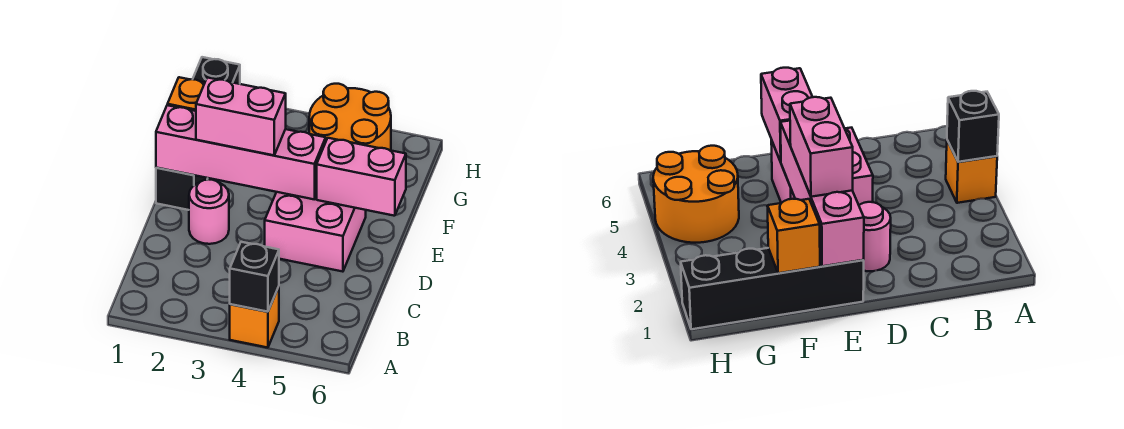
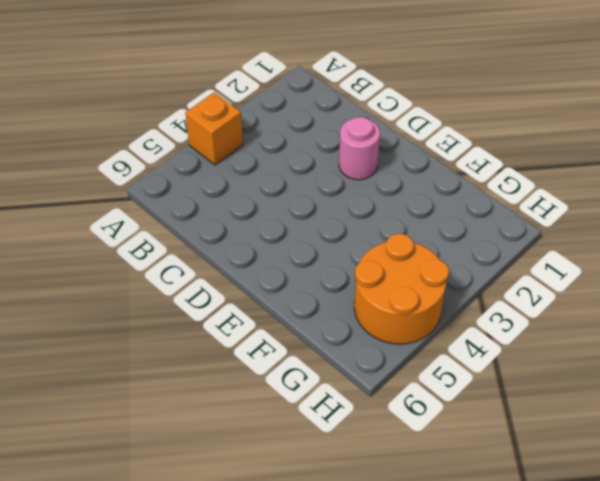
none -> pink 2x2 brick [265,192,366,272]
none -> black 1x4 brick [156,57,240,210]

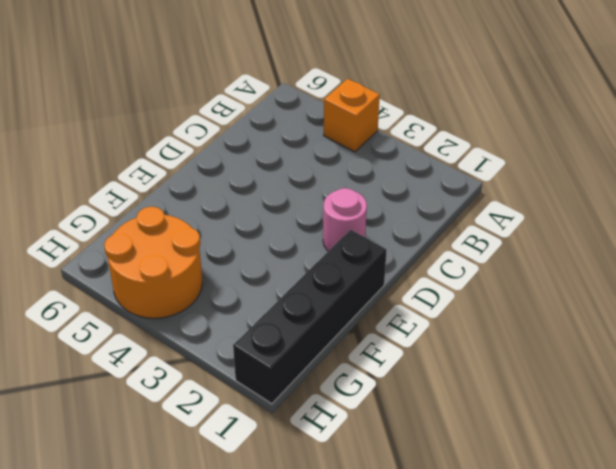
none -> pink 2x2 brick [265,192,366,272]
none -> black 1x1 brick [230,242,279,312]

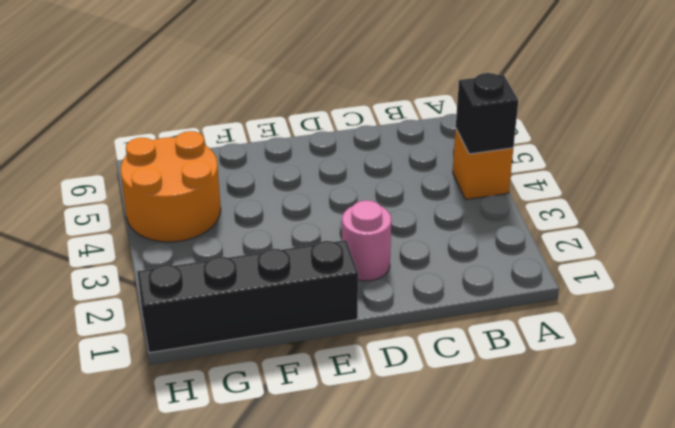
none -> pink 2x2 brick [265,192,366,272]
none -> pink 1x4 brick [156,105,326,199]

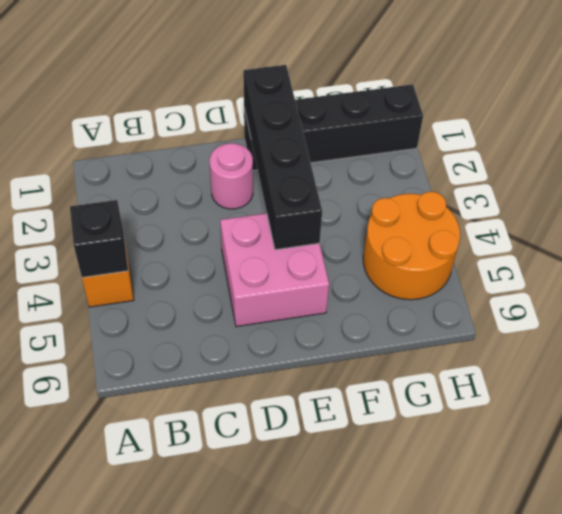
black 1x4 brick [243,65,322,250] -> pink 1x4 brick [156,105,326,199]
none -> pink 1x2 brick [317,138,406,216]
none -> orange 1x1 brick [167,77,205,111]

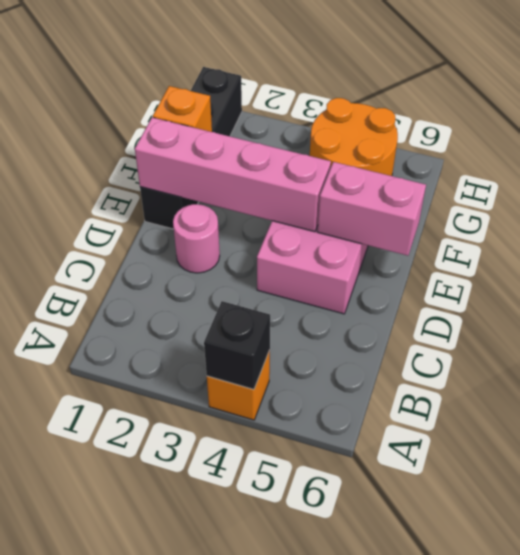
none -> pink 1x2 brick [196,78,286,155]

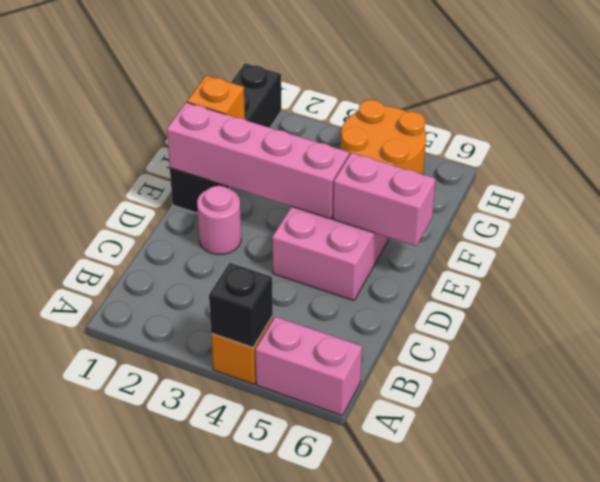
pink 1x2 brick [255,317,362,416] -> pink 1x2 brick moved to [196,78,286,155]

